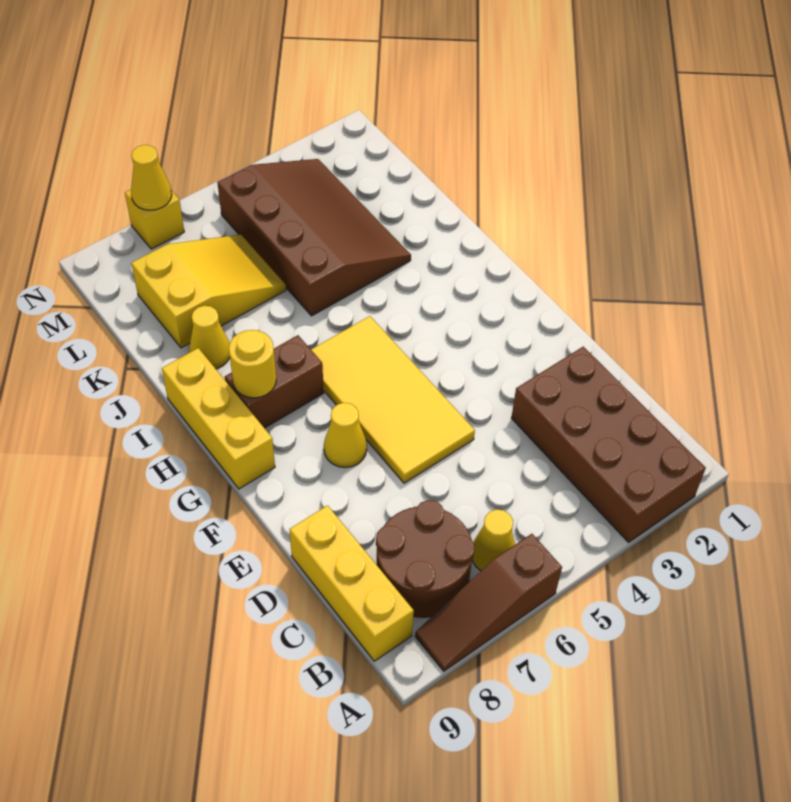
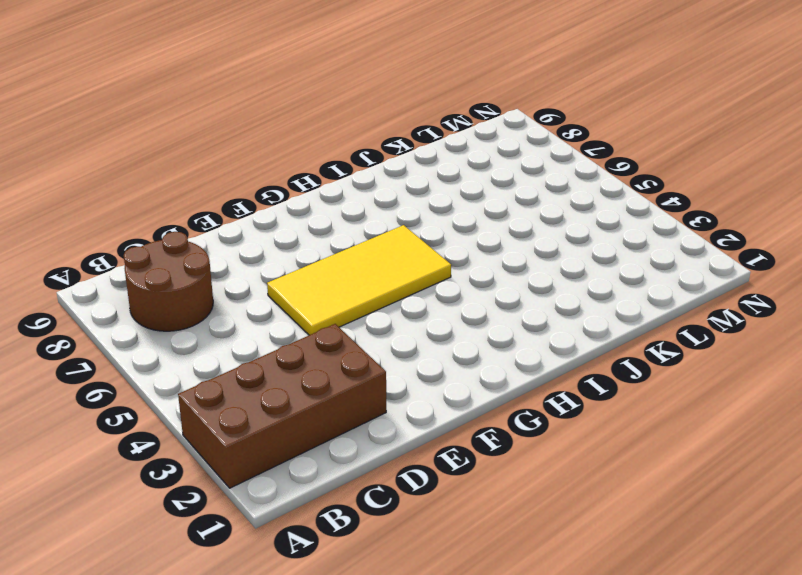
none -> brown 1x3 slope [415,534,562,671]
none -> yellow 1x1 cone [472,510,515,571]
none -> yellow 1x3 brick [289,506,414,661]

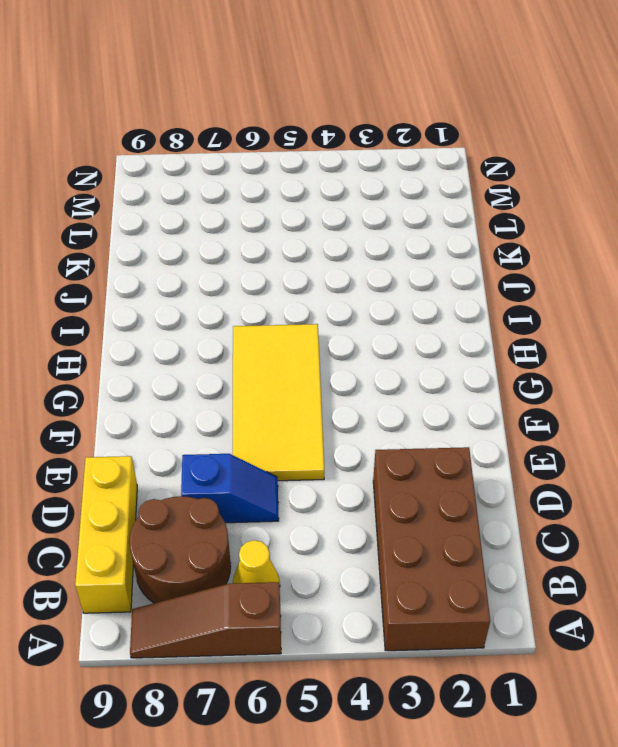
blue 1x2 slope [181,454,279,523] -> none
none -> yellow 1x1 cone [324,403,367,468]
none -> yellow 1x3 brick [162,348,275,489]
none -> brown 1x2 brick [225,335,324,428]

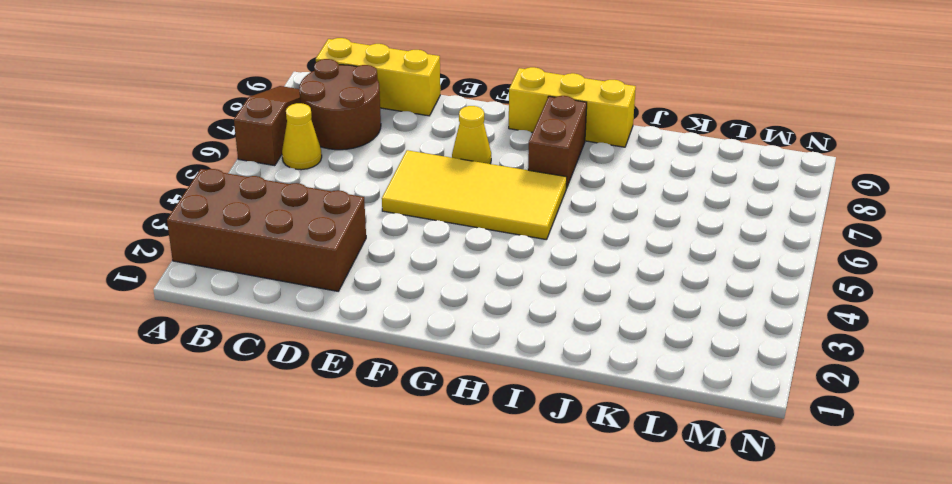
none -> brown 3x4 slope [217,159,411,316]
none -> yellow 1x1 cone [189,306,230,369]
none -> yellow 2x3 slope [131,235,286,348]

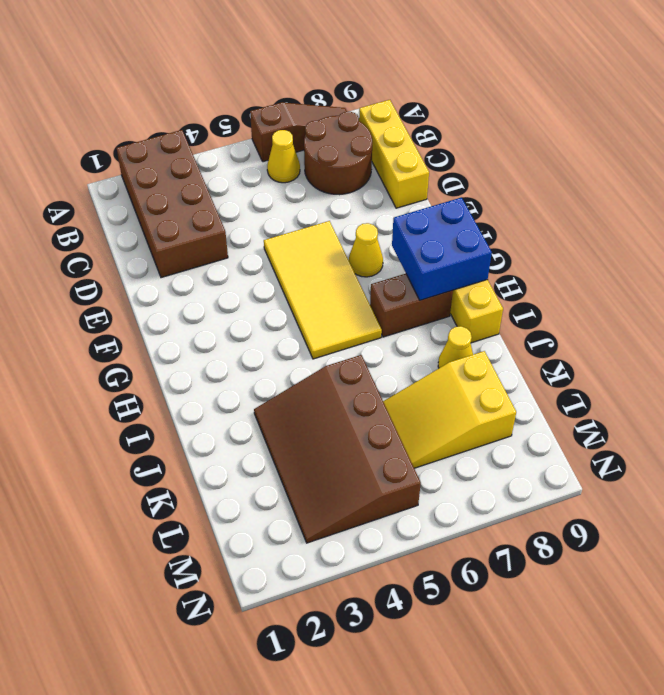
blue 2x2 brick [392,198,492,300] -> yellow 1x1 round brick [229,330,276,398]
none -> yellow 1x1 brick [125,190,184,249]
none -> yellow 1x1 cone [131,145,172,210]

